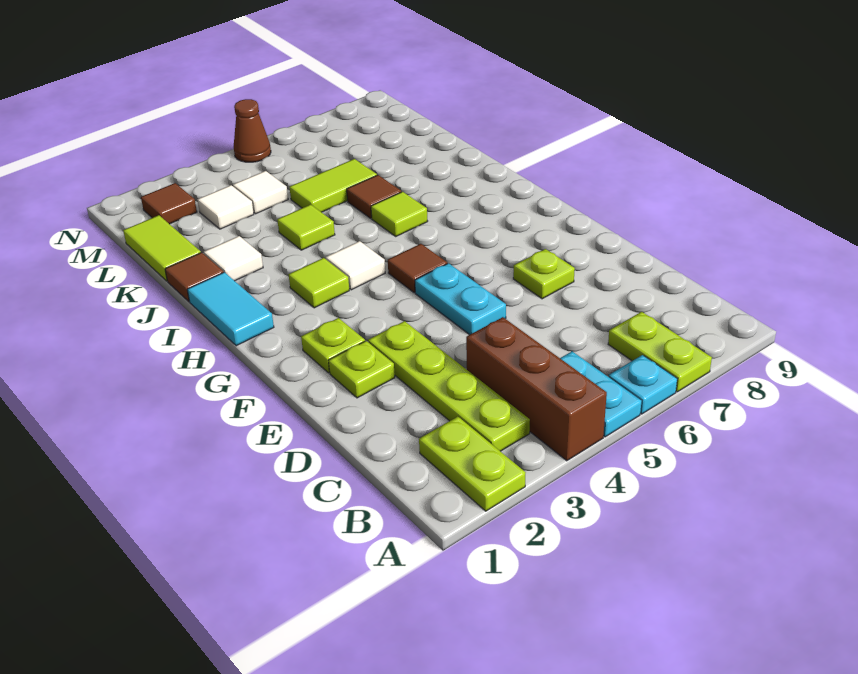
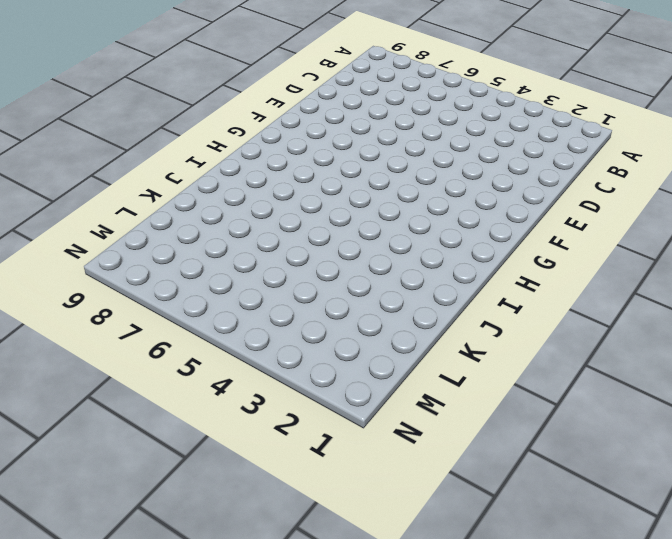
none -> lime 1x2 plate [419,417,526,511]
none -> brown 1x3 brick [466,317,607,461]
none -> cyan 1x2 plate [560,351,641,437]

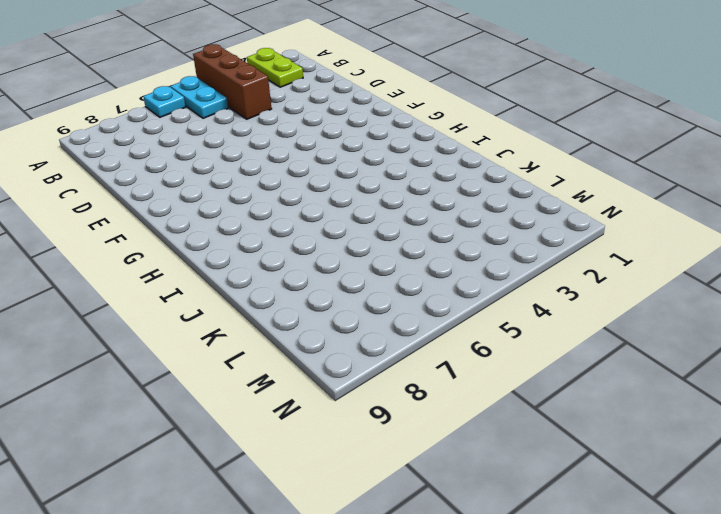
none -> lime 1x2 plate [608,312,712,392]
none -> lime 1x4 plate [368,321,530,451]
none -> lime 1x1 plate [328,341,395,398]

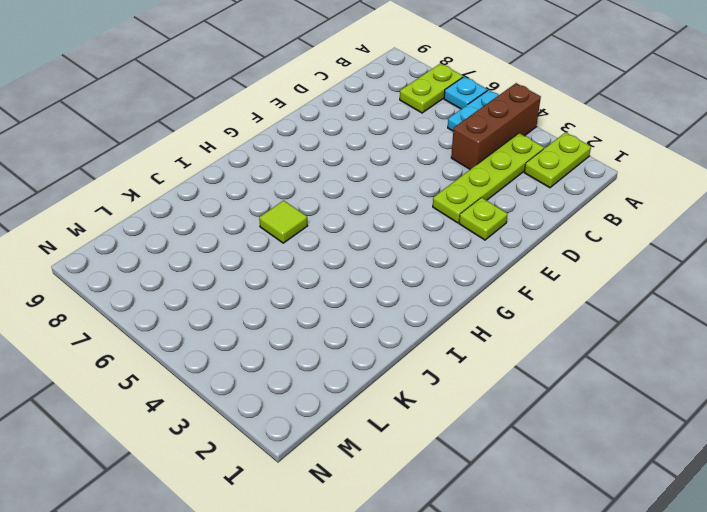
none -> cyan 1x2 plate [415,263,506,335]
none -> lime 1x1 plate [513,249,575,299]
none -> lime 1x1 plate [301,318,365,373]

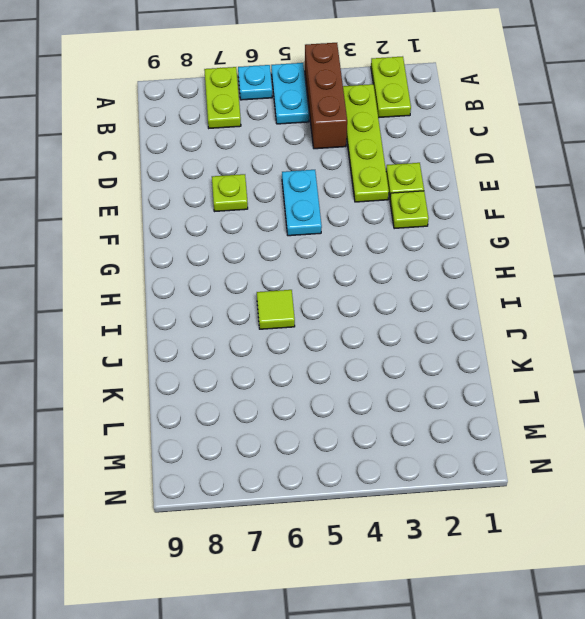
none -> brown 1x1 tile [388,244,447,293]
none -> cyan 1x2 tile [187,272,274,346]
none -> lime 1x1 tile [288,258,349,308]

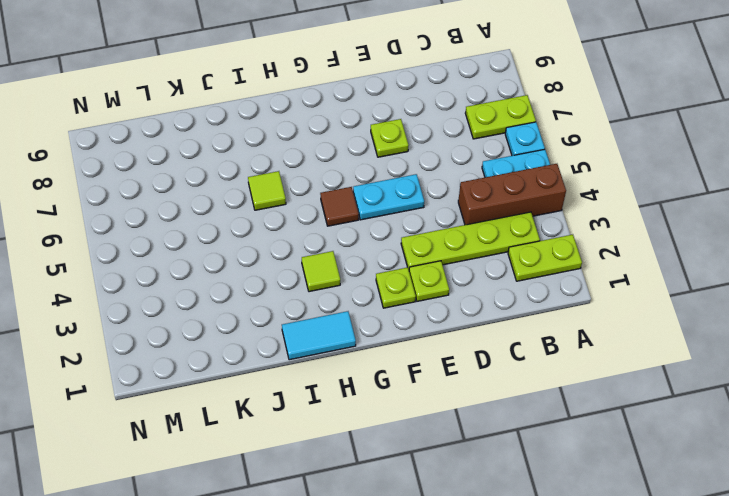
none -> white 1x1 tile [326,241,385,290]
none -> brown 1x1 tile [165,252,224,302]
none -> white 1x1 tile [204,236,263,281]

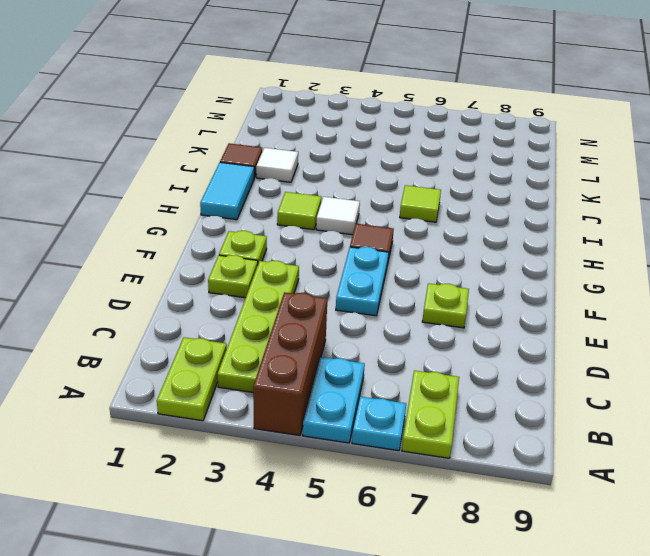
none -> lime 1x1 tile [277,204,335,250]
none -> brown 1x1 tile [347,175,401,218]
none -> lime 1x2 tile [123,215,201,281]

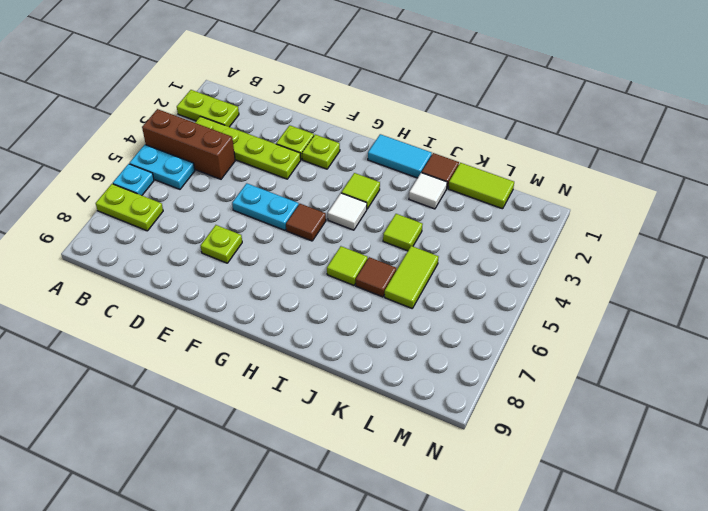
none -> white 1x1 tile [197,185,254,229]
none -> white 1x1 tile [233,171,288,214]
none -> brown 1x1 tile [141,183,197,224]

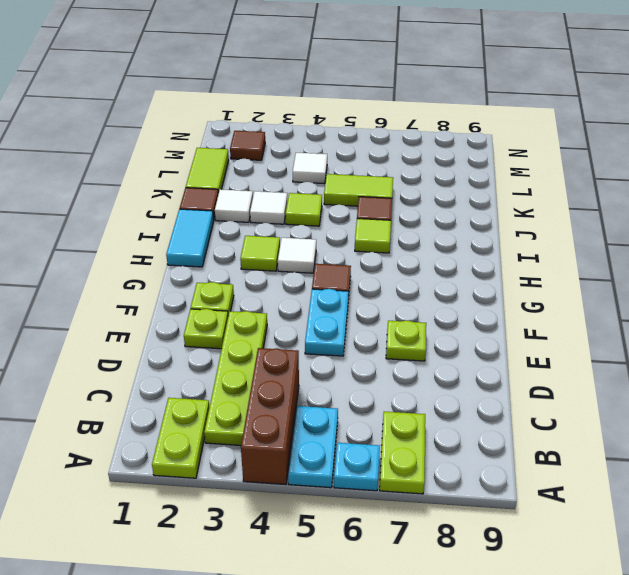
white 1x1 tile [250,191,287,224] -> white 1x1 tile moved to [197,185,254,229]
none -> brown 1x1 cone [234,99,271,162]

